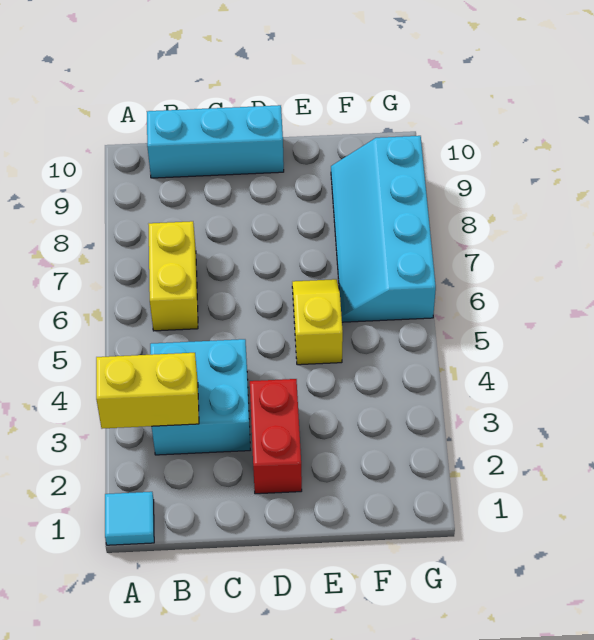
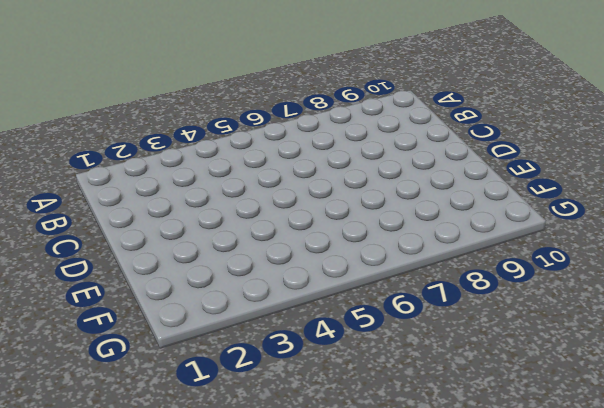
none -> cyan 1x1 tile [105,492,154,545]
none -> cyan 2x2 brick [150,339,250,455]

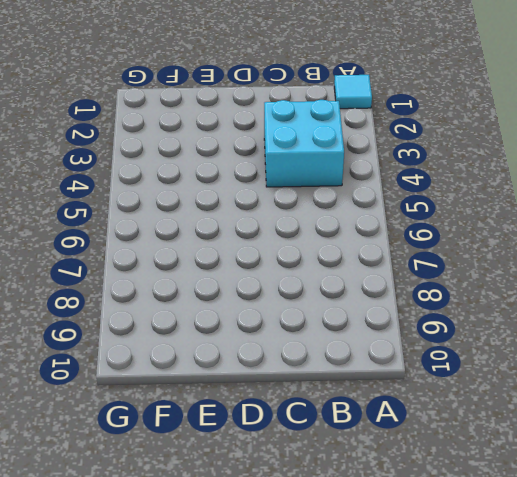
none -> yellow 1x2 brick [149,221,198,331]
none -> cyan 1x3 brick [147,105,284,178]

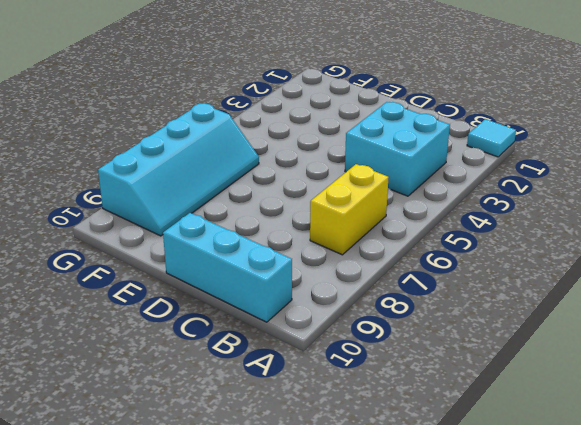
none -> red 1x2 brick [250,379,302,494]
none -> yellow 1x2 slope [292,279,343,365]

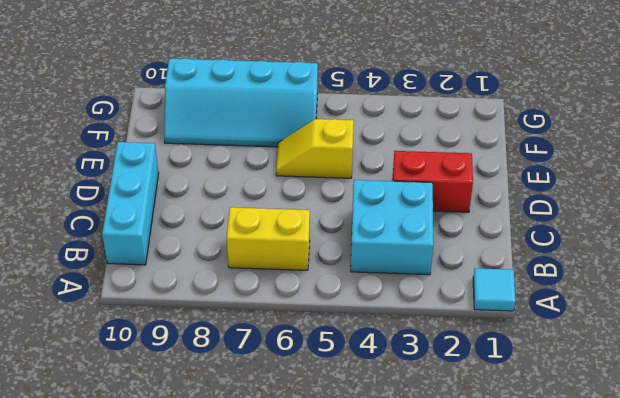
none -> yellow 1x2 brick [96,353,199,429]

